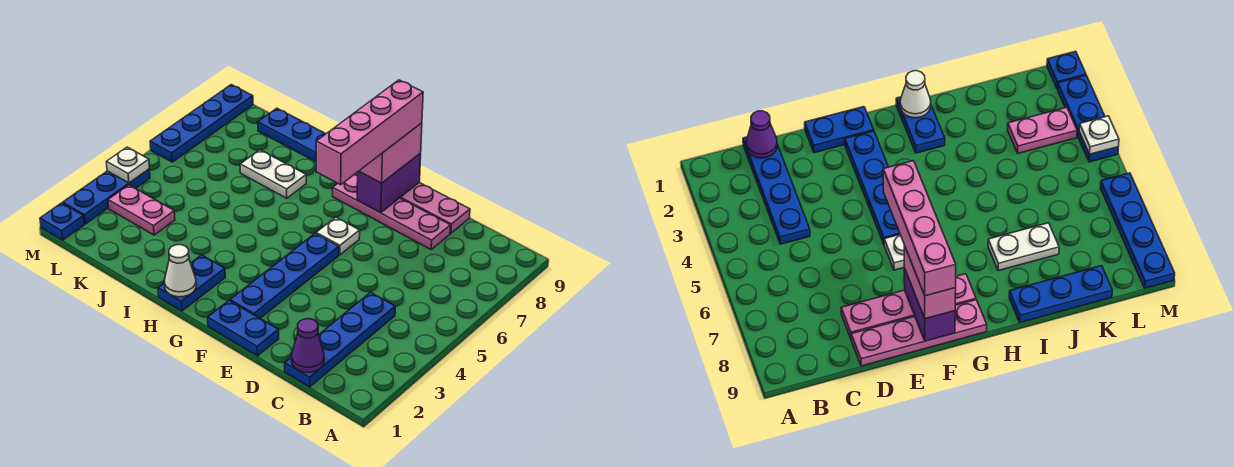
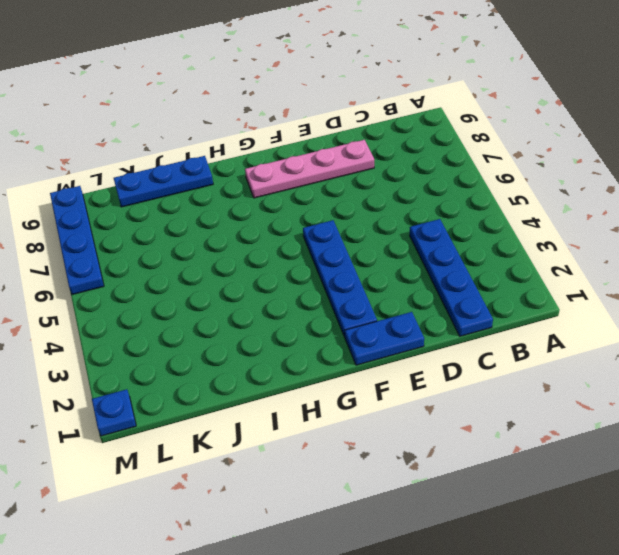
none -> pink 1x4 plate [355,172,470,233]
none -> white 1x1 plate [316,217,360,255]
none -> blue 1x2 plate [158,255,225,311]

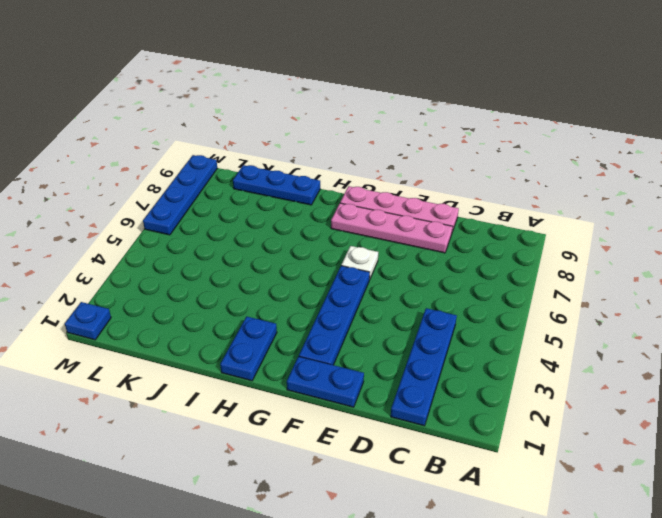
none -> white 1x2 plate [240,150,306,198]
none -> pink 1x2 plate [108,185,175,235]
none -> blue 1x3 plate [63,169,150,224]

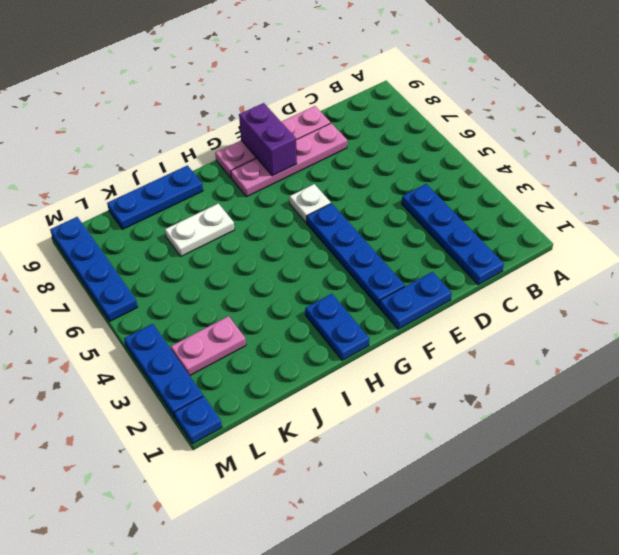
none -> purple 1x1 cone [291,319,324,372]
none -> white 1x1 cone [164,245,196,297]
none -> white 1x1 plate [106,147,149,183]

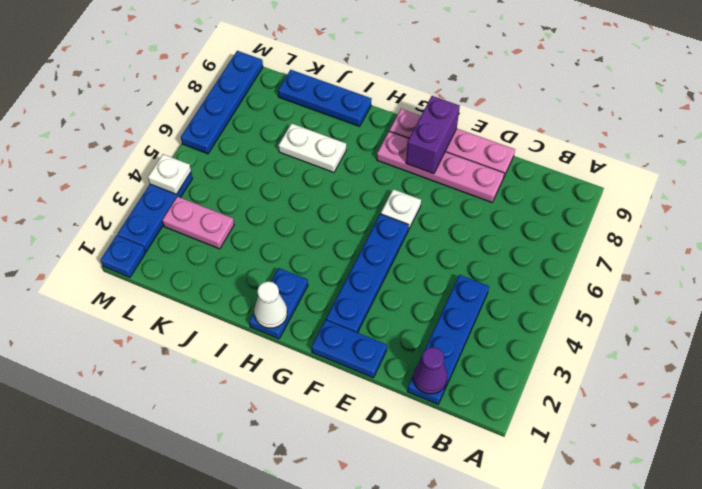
none -> pink 1x2 brick [359,123,422,183]
none -> pink 1x4 brick [316,80,423,185]

